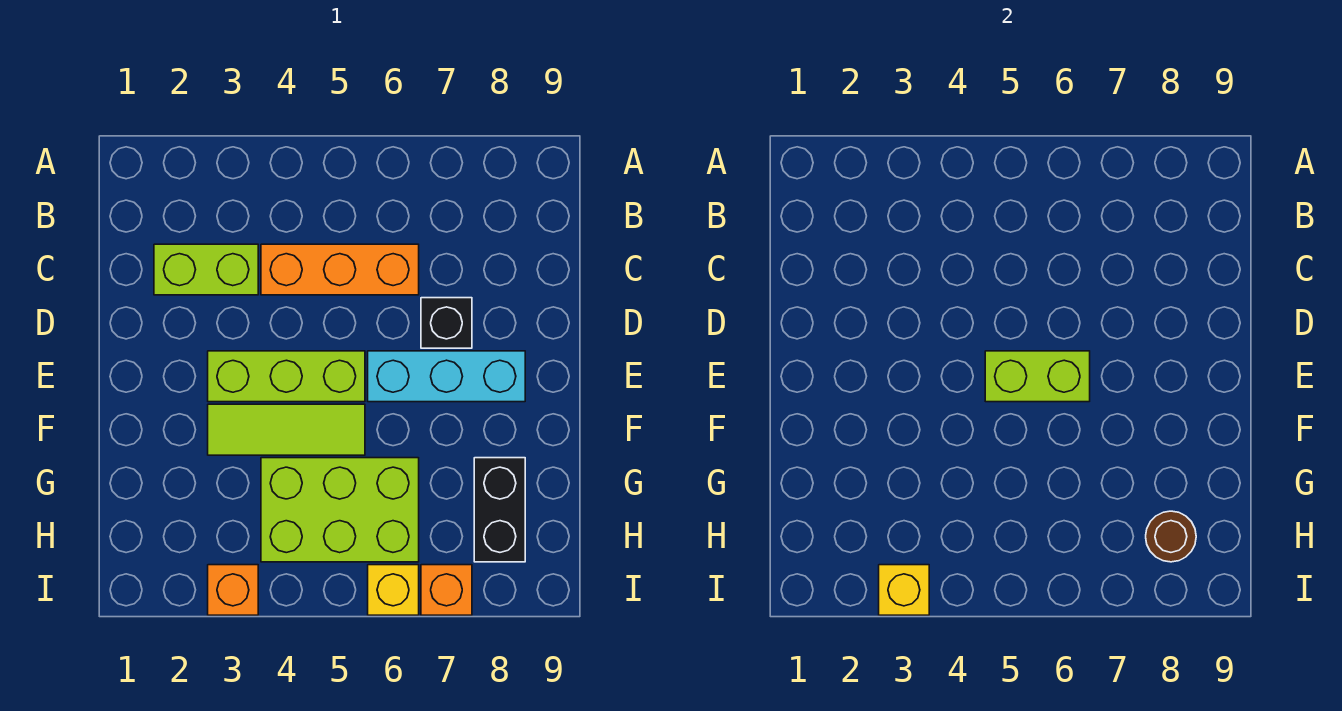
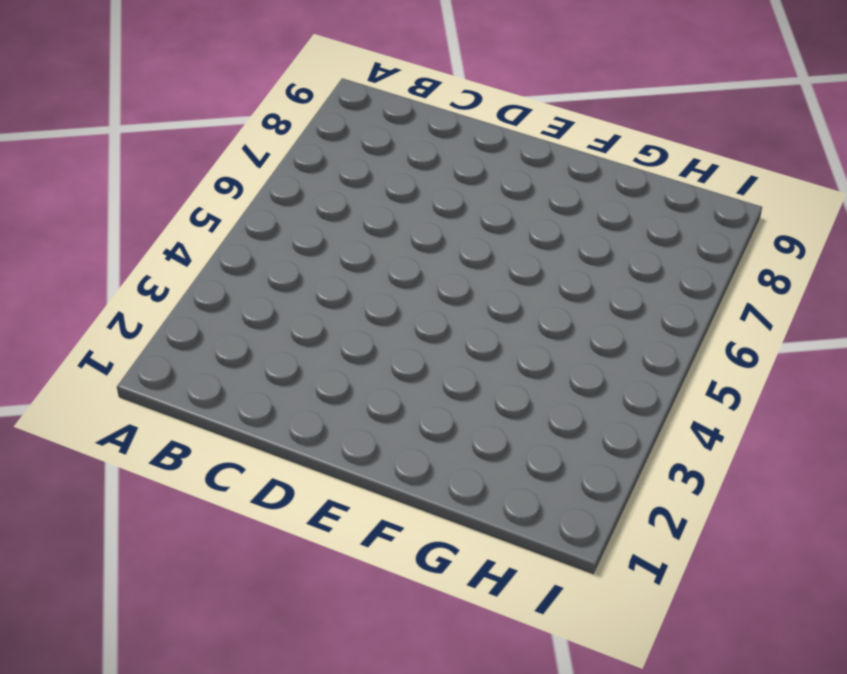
none -> lime 1x2 brick [154,244,258,295]
none -> orange 1x3 brick [261,244,419,295]
none -> black 1x1 brick [421,298,472,348]

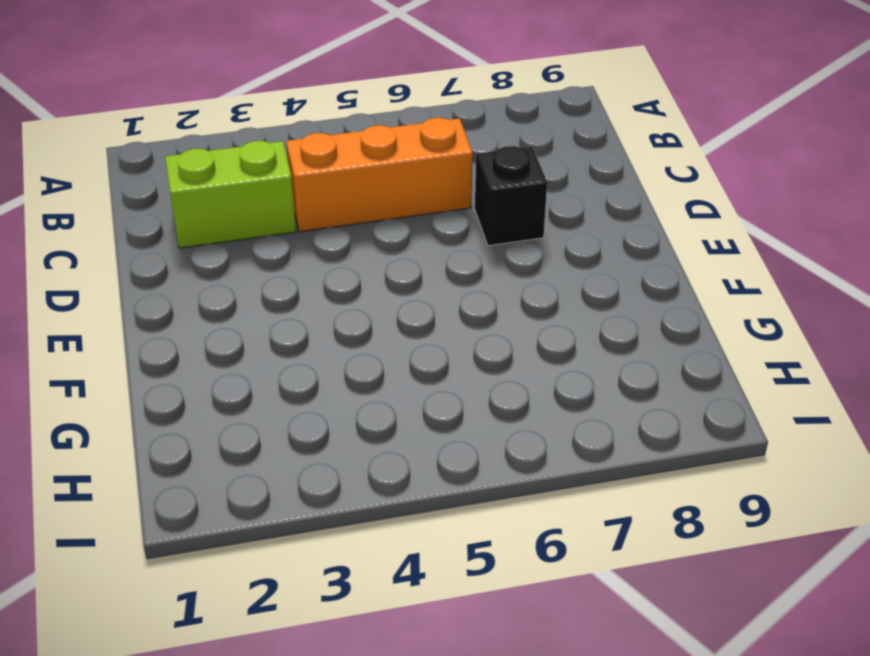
none -> lime 1x3 brick [208,351,365,402]
none -> cyan 1x3 brick [368,351,525,402]
none -> lime 1x3 tile [208,404,365,455]

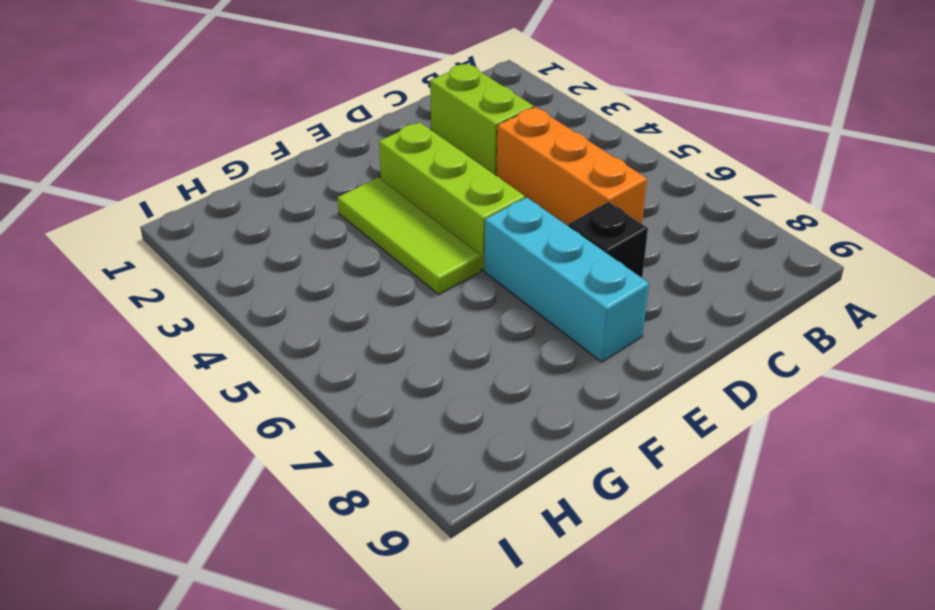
none -> lime 2x3 brick [261,458,419,562]
none -> black 1x2 brick [474,458,525,562]
none -> orange 1x1 brick [208,565,258,615]

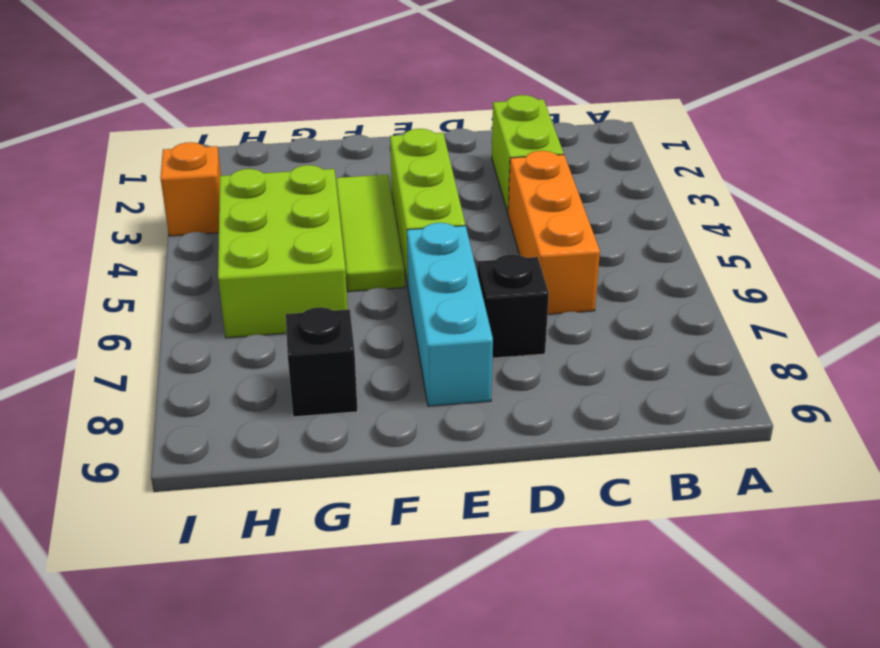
black 1x1 brick [286,307,358,417] -> black 1x2 brick [474,458,525,562]
none -> yellow 1x1 brick [368,565,419,615]
none -> orange 1x1 brick [421,565,472,615]
none -> lime 1x2 brick [985,351,1090,402]

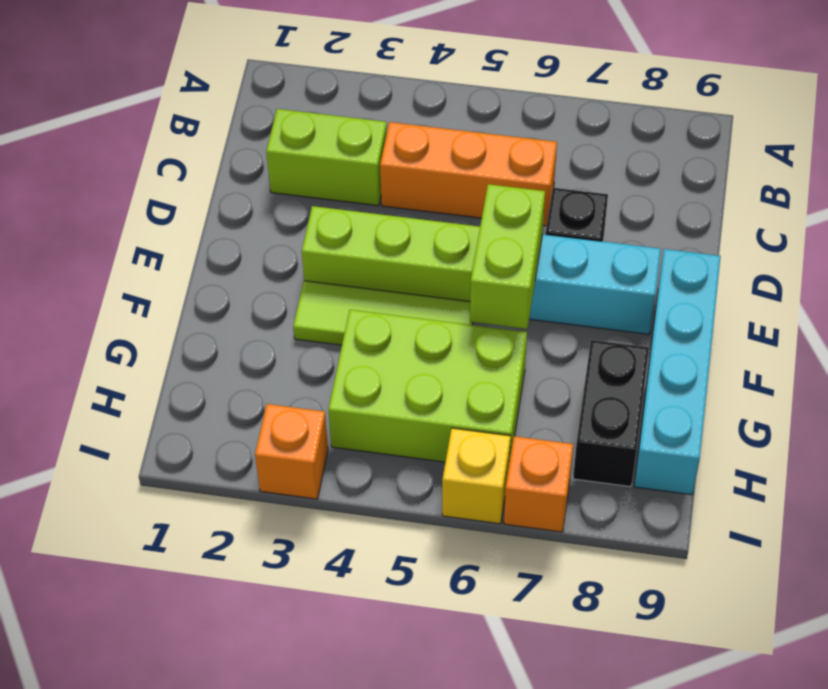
lime 1x2 brick [470,184,545,329] -> lime 1x2 brick turned to [985,351,1090,402]
cyan 1x4 brick [634,249,721,495] -> none
none -> brown 1x1 round brick [1146,511,1196,562]
none -> yellow 1x1 brick [879,565,929,615]

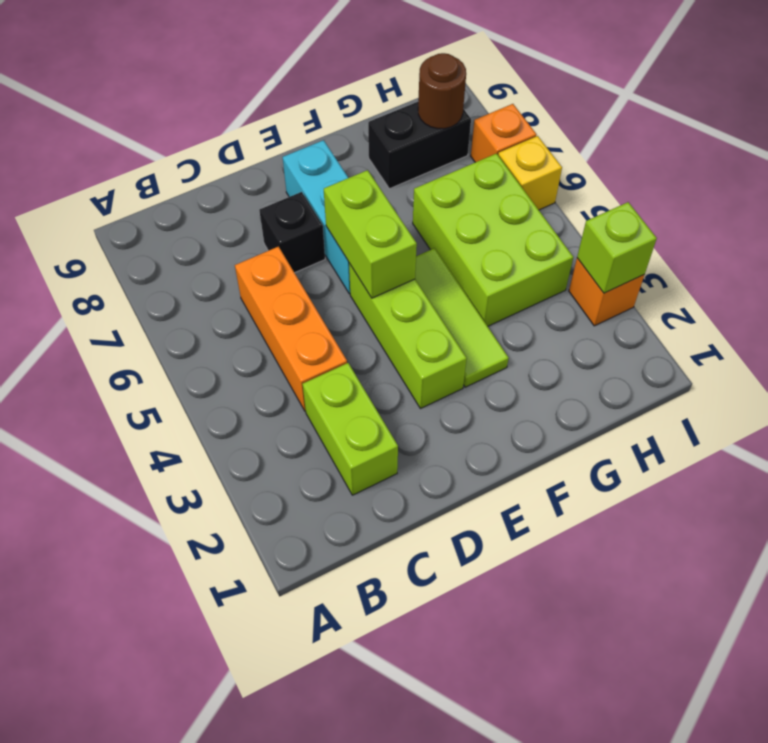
lime 1x1 brick [577,202,657,293] -> yellow 1x1 brick [879,565,929,615]

